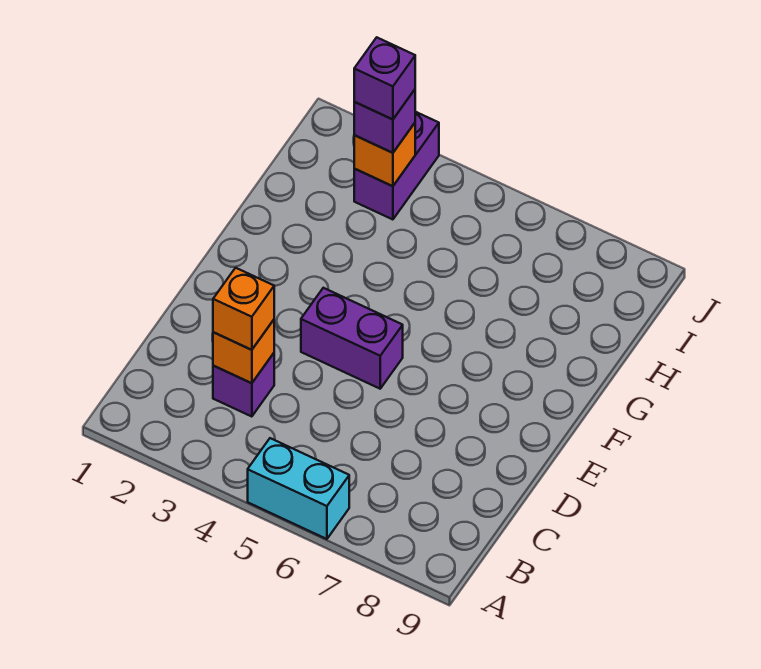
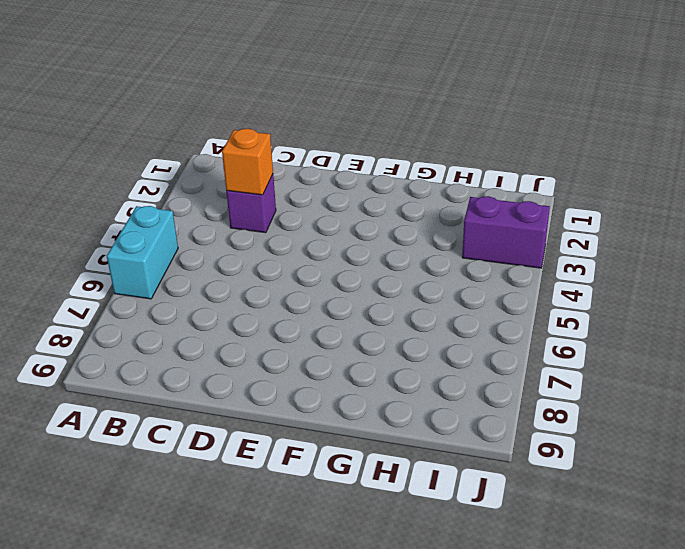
none -> purple 1x2 brick [301,288,403,389]
none -> orange 1x1 brick [354,123,415,186]

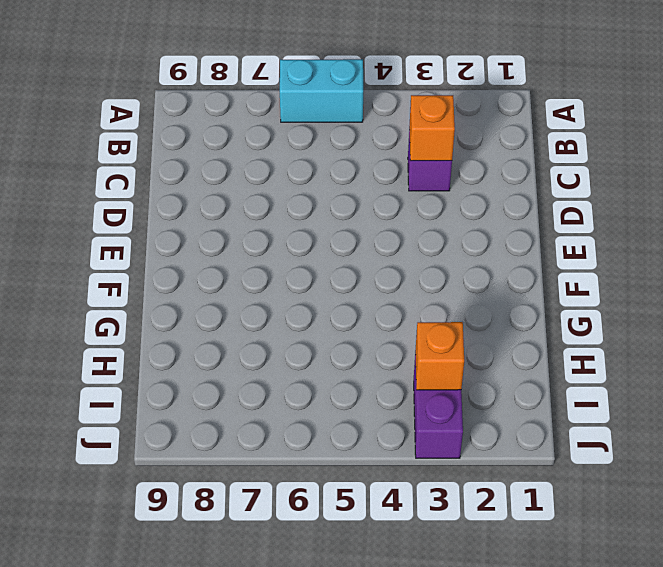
none -> purple 1x2 brick [301,288,403,389]
none -> orange 1x1 brick [213,268,274,350]

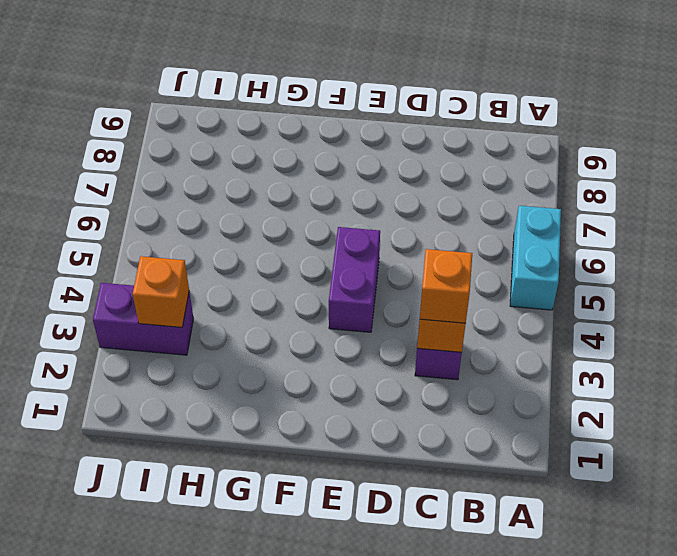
none -> purple 1x1 brick [354,90,415,153]
none -> purple 1x1 brick [354,37,415,119]

